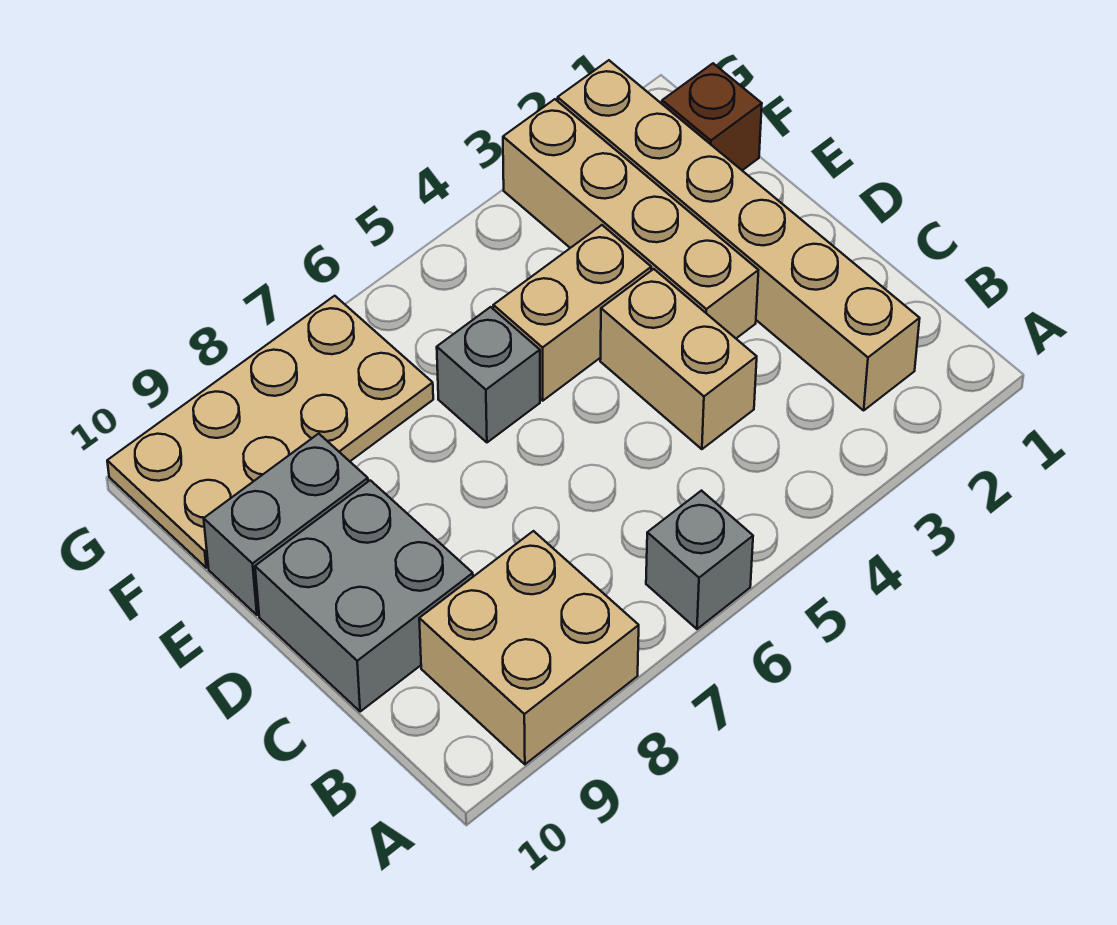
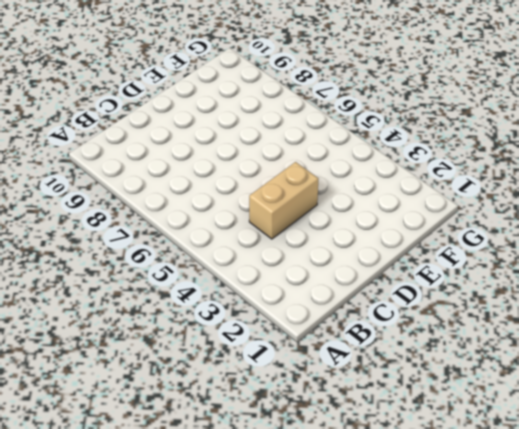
none -> grey 1x1 brick [646,491,753,629]
none -> tan 2x2 brick [419,531,639,764]

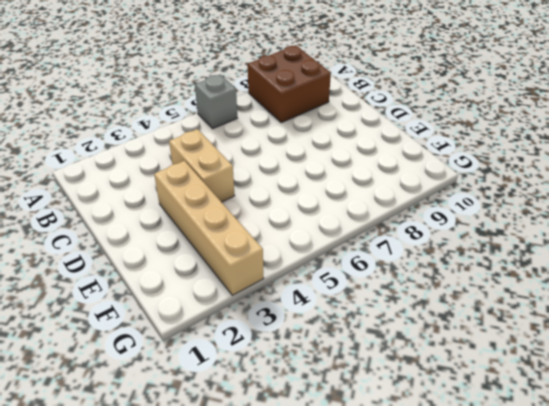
brown 2x2 brick [248,45,331,123] -> tan 2x2 brick [419,531,639,764]
none -> tan 1x6 brick [558,60,920,410]
none -> grey 2x2 brick [255,480,473,711]

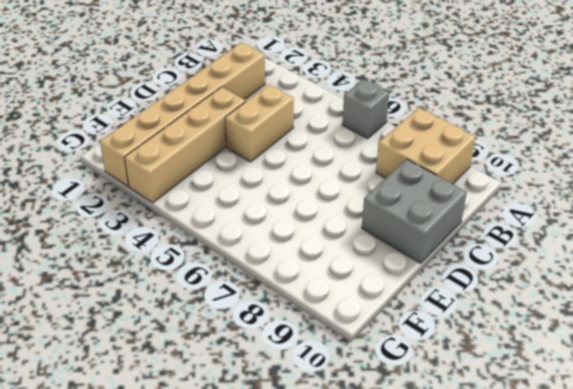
none -> tan 1x2 brick [493,225,651,401]
none -> grey 1x1 brick [437,307,540,442]

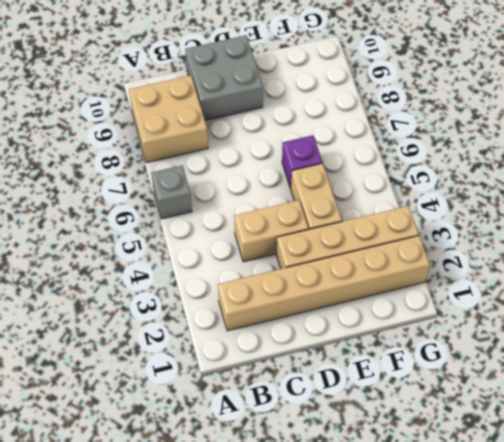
purple 1x1 brick [282,135,322,189] -> grey 1x1 brick [437,307,540,442]
none -> grey 1x2 brick [204,434,368,615]
none -> brown 1x1 brick [662,63,762,170]

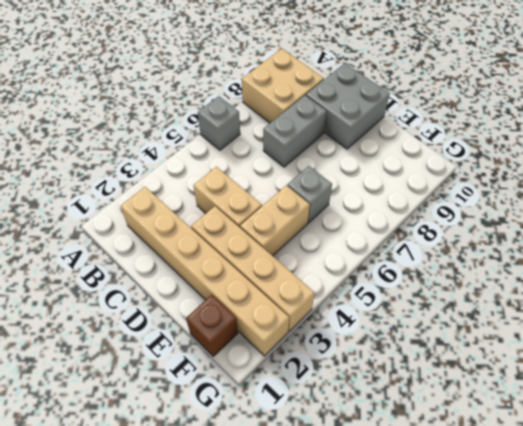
grey 1x2 brick [263,95,327,167] -> grey 1x2 brick moved to [204,434,368,615]
none -> tan 2x4 plate [107,296,433,568]

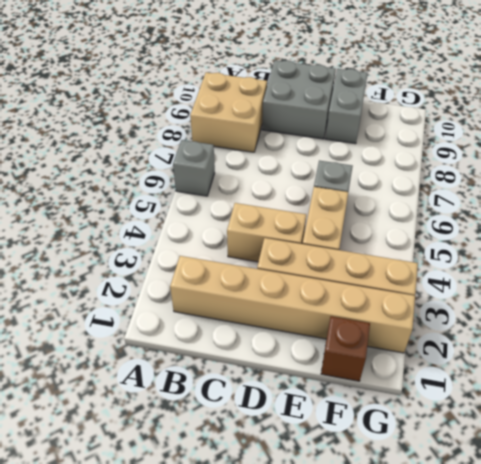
none -> tan 2x4 plate [107,296,433,568]

